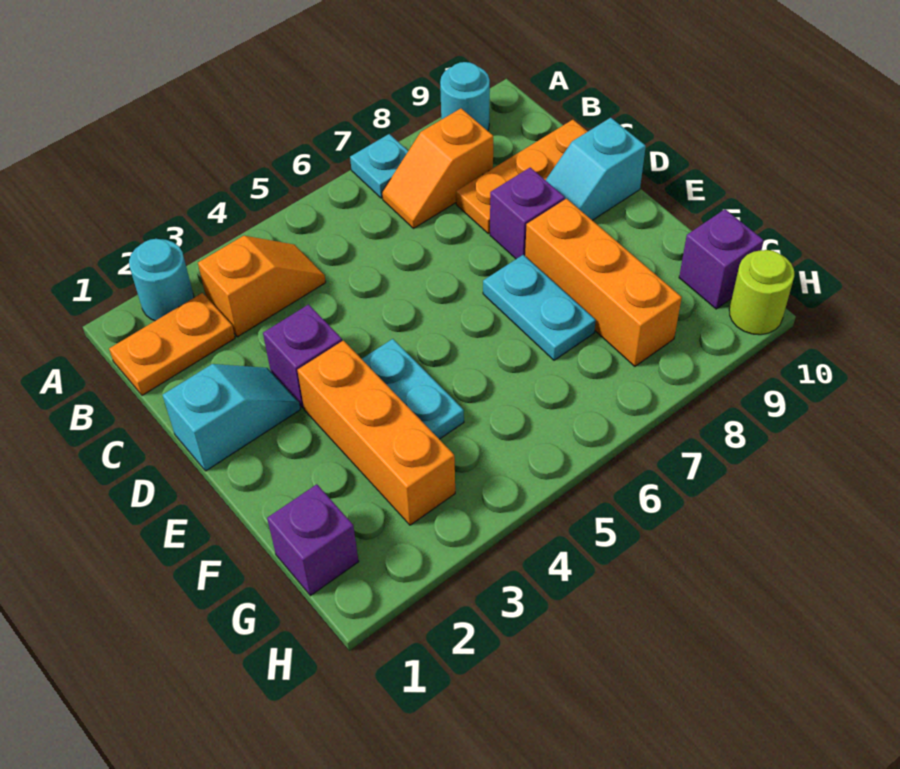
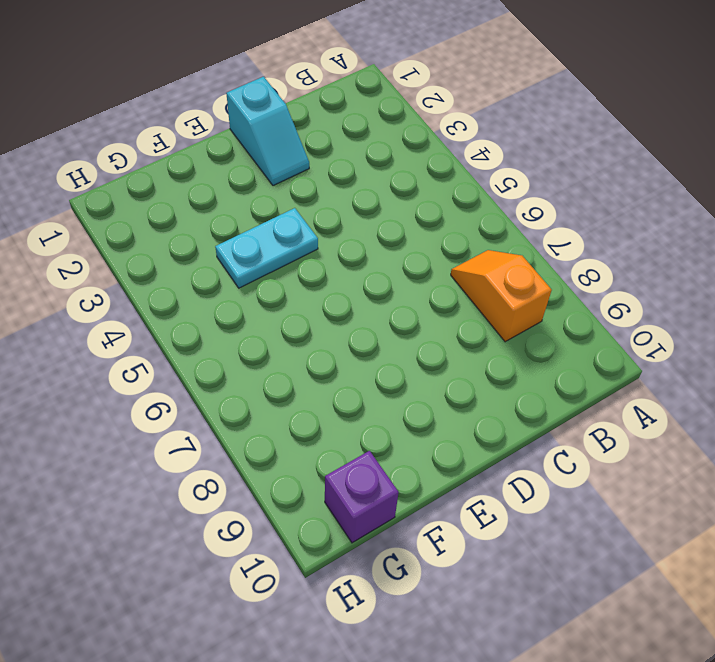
none -> cyan 1x1 round brick [129,239,194,321]
none -> cyan 1x1 plate [350,134,408,198]
none -> cyan 1x1 round brick [440,62,490,131]

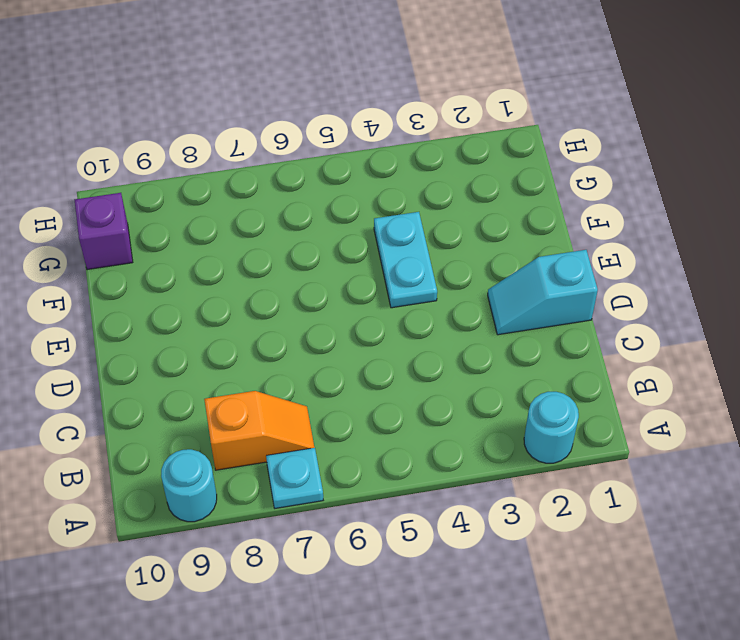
none -> orange 1x2 plate [109,293,235,395]
none -> orange 1x2 slope [198,236,326,337]
none -> orange 1x3 plate [456,120,588,234]

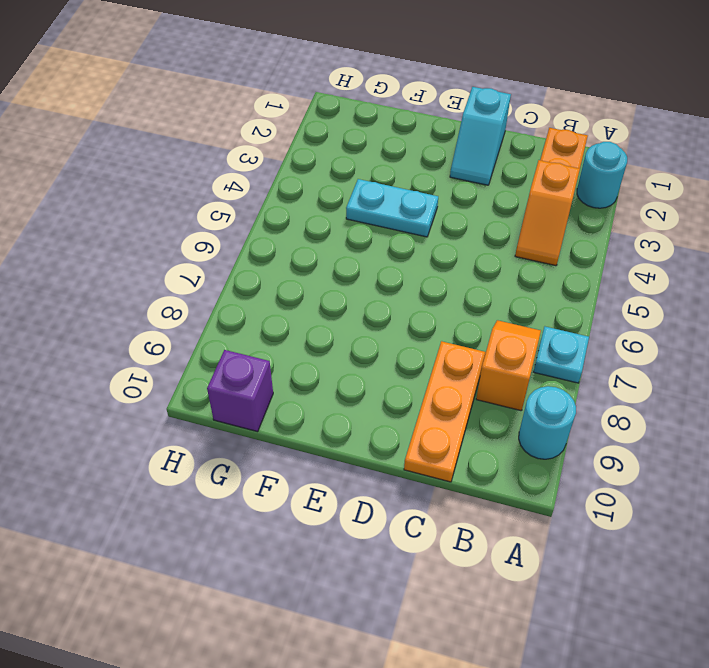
none -> purple 1x1 brick [263,305,342,408]
none -> purple 1x1 brick [490,168,565,259]
none -> cyan 1x2 slope [546,118,646,220]

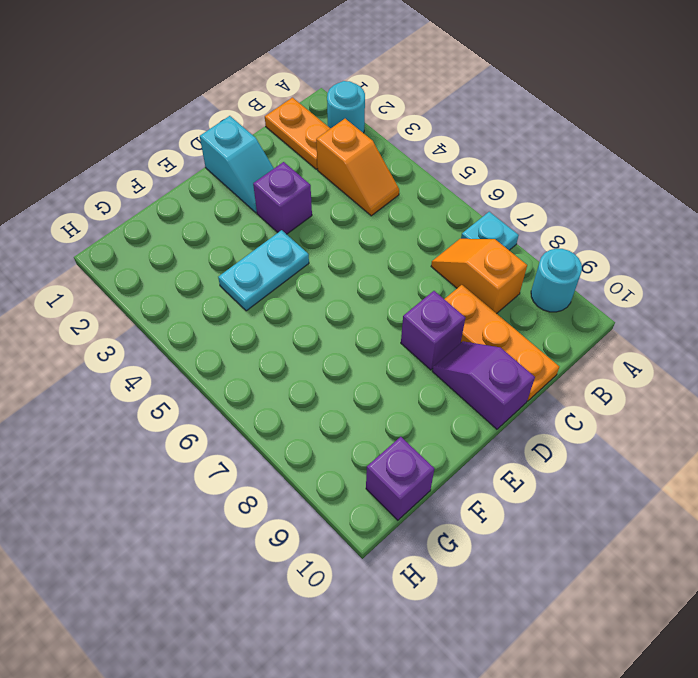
purple 1x2 slope [432,341,535,429] -> cyan 1x2 slope [546,118,646,220]
none -> orange 1x3 brick [297,340,455,525]
none -> cyan 1x2 plate [483,255,596,360]
none -> orange 1x3 brick [525,199,682,366]

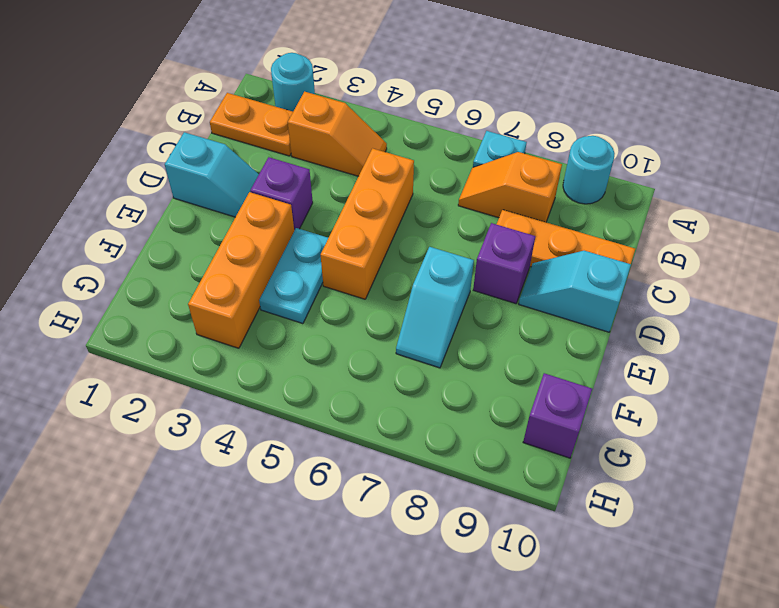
orange 1x3 brick [321,148,414,299] -> orange 1x3 brick moved to [525,199,682,366]
cyan 1x2 slope [396,247,474,368] -> cyan 1x2 plate [483,255,596,360]
none -> purple 1x1 brick [267,484,359,596]
none -> lime 1x1 round brick [729,250,794,335]

